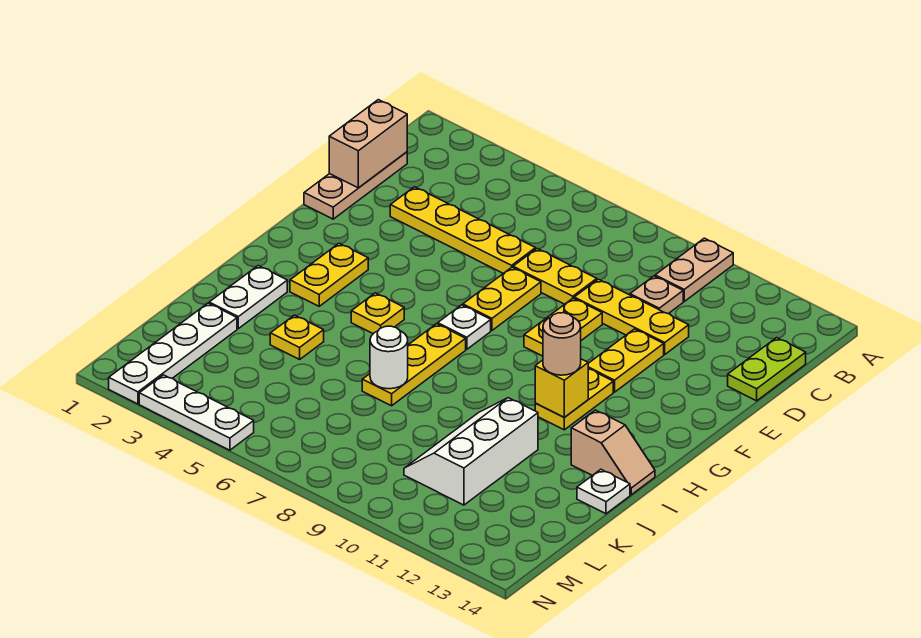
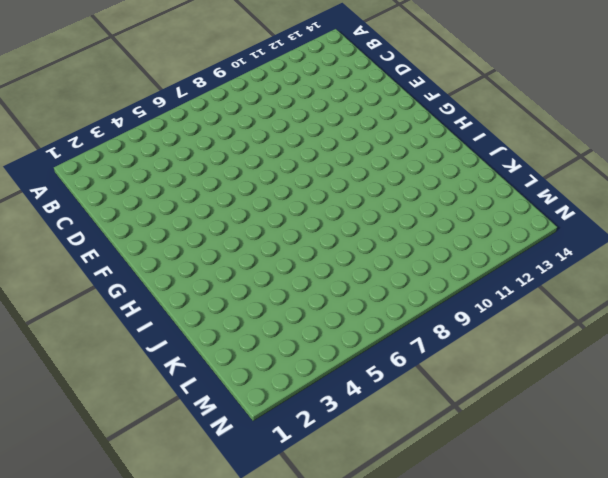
none -> tan 1x2 plate [655,238,733,301]
none -> tan 1x3 plate [304,152,407,219]
none -> tan 1x1 plate [630,276,683,314]

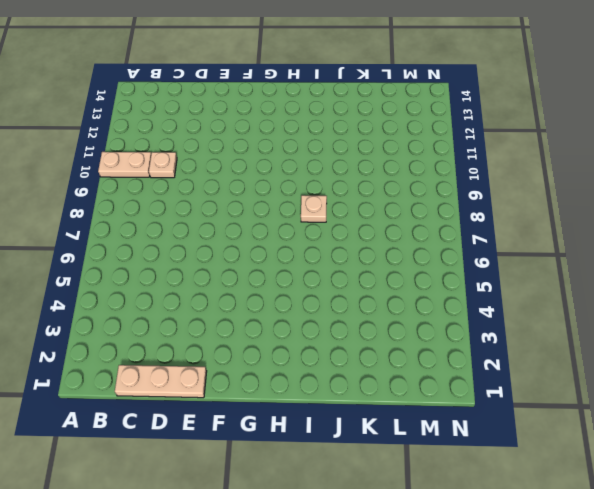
tan 1x1 plate [301,195,327,222] -> none
none -> lime 1x2 plate [728,338,806,401]
none -> yellow 1x4 plate [390,187,535,273]
none -> yellow 1x2 plate [513,249,597,304]

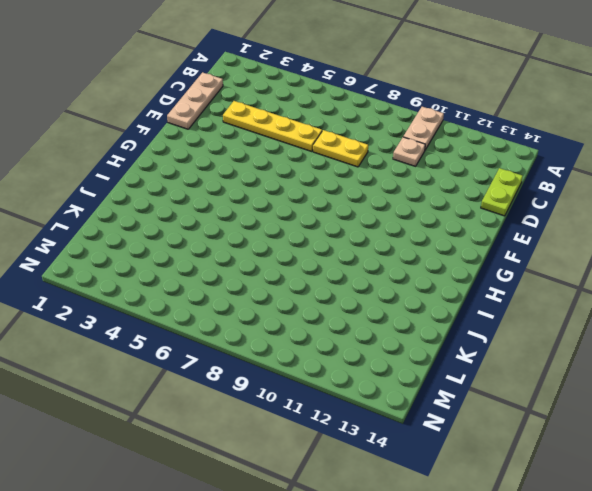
none -> yellow 1x3 plate [574,279,689,354]
none -> yellow 1x2 plate [463,267,541,330]
none -> yellow 1x2 plate [524,298,602,356]

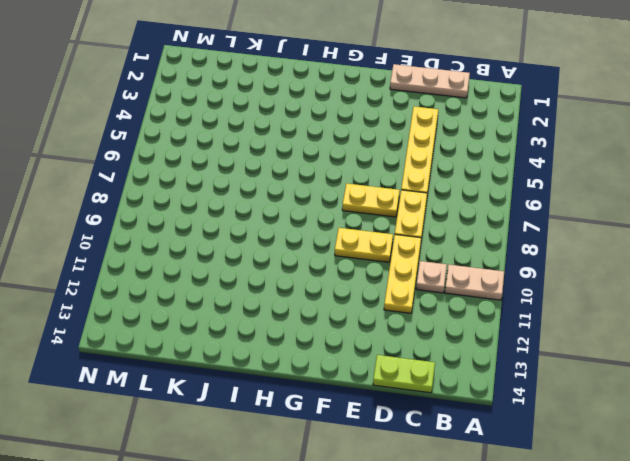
none -> yellow 1x2 plate [588,329,664,392]
none -> yellow 1x2 plate [290,243,368,306]
none -> white 1x1 plate [438,305,491,349]

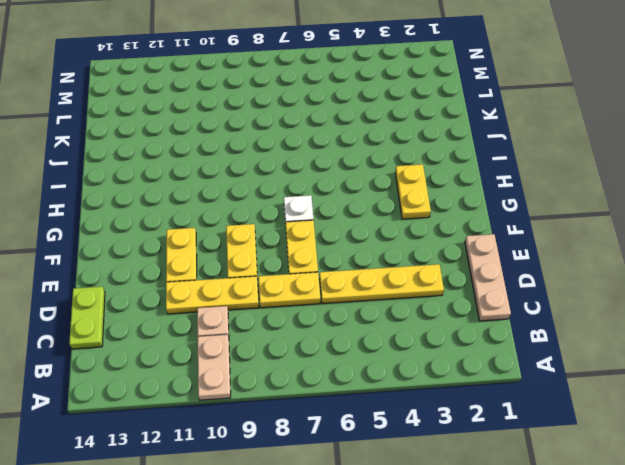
none -> yellow 1x2 plate [535,369,613,430]
none -> yellow 1x1 plate [351,293,404,334]
none -> yellow 1x3 plate [362,324,466,406]

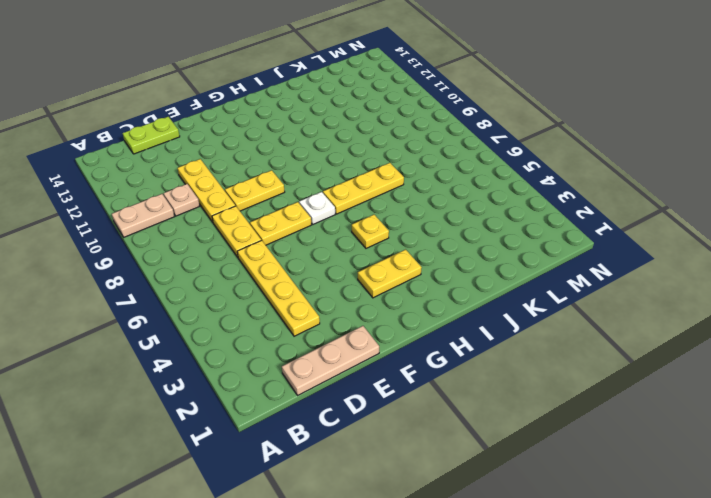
none -> yellow 1x2 plate [588,329,664,392]
none -> yellow 1x2 plate [535,369,613,430]
none -> white 1x2 plate [209,266,287,329]

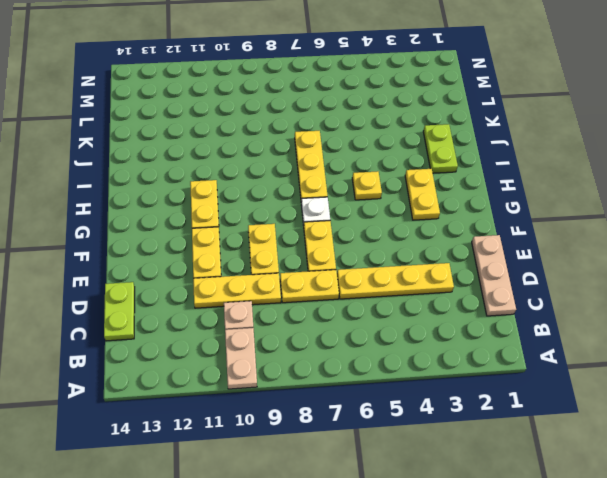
lime 1x2 plate [423,124,458,173] -> white 1x2 plate [209,266,287,329]
none -> tan 1x2 slope [571,410,655,495]
none -> yellow 1x1 plate [270,315,324,359]
none -> white 2x3 slope [404,398,538,505]

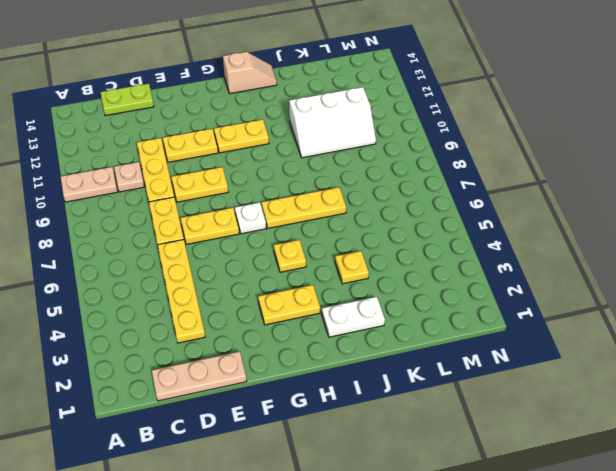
tan 1x2 slope [223,52,277,93] -> tan 1x2 slope turned to [571,410,655,495]
none -> white 1x1 plate [577,469,630,514]
none -> white 1x4 plate [109,303,237,404]
none -> white 1x3 plate [139,375,254,450]

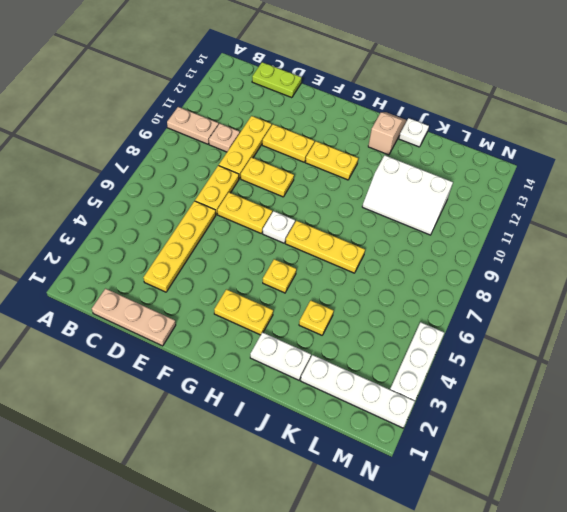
none -> tan 1x2 brick [329,100,407,188]
none -> yellow 1x1 brick [535,359,588,417]
none -> white 1x1 round brick [370,326,408,389]

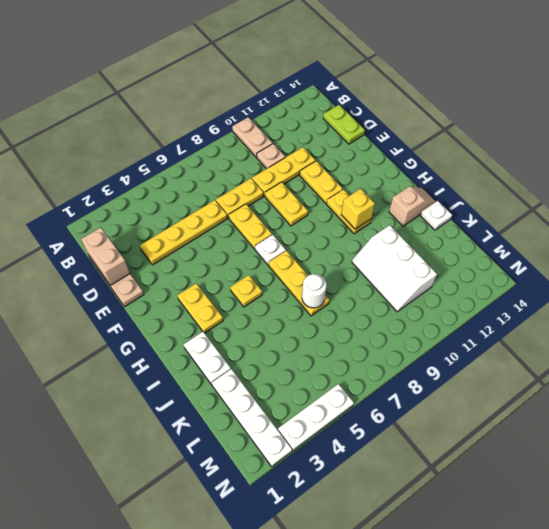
none -> yellow 1x1 plate [270,315,324,359]
none -> tan 1x1 round brick [543,313,581,375]

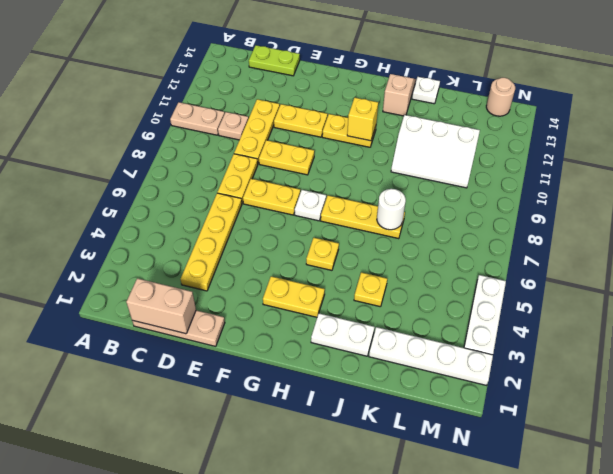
tan 1x1 round brick [486,78,515,116] -> tan 1x1 round brick moved to [543,313,581,375]

